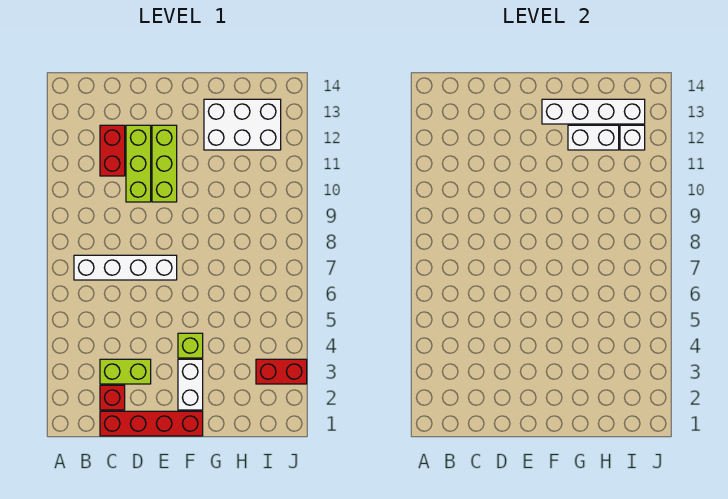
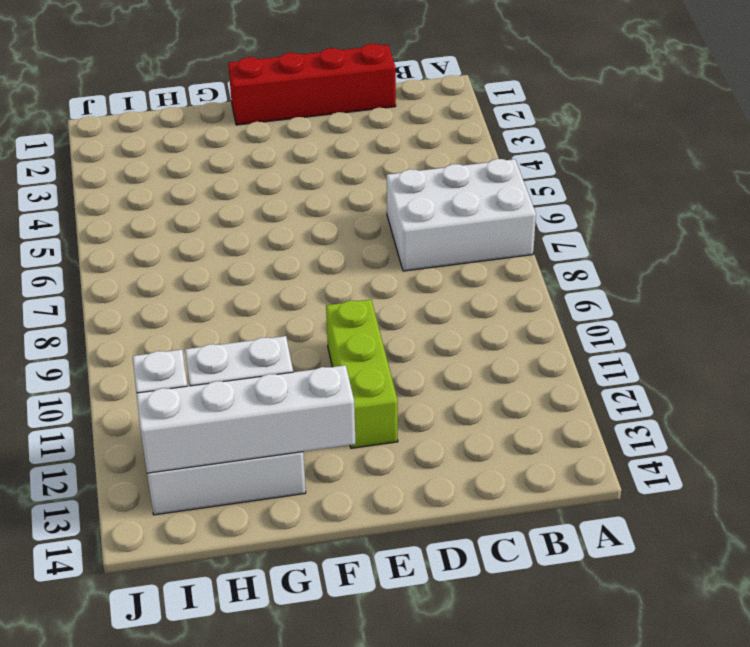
white 2x3 brick [387,159,536,271] -> white 1x4 brick [74,255,177,280]
none -> red 1x1 brick [100,385,125,410]
none -> lime 1x2 brick [100,359,151,384]
none -> red 1x2 brick [100,125,125,176]

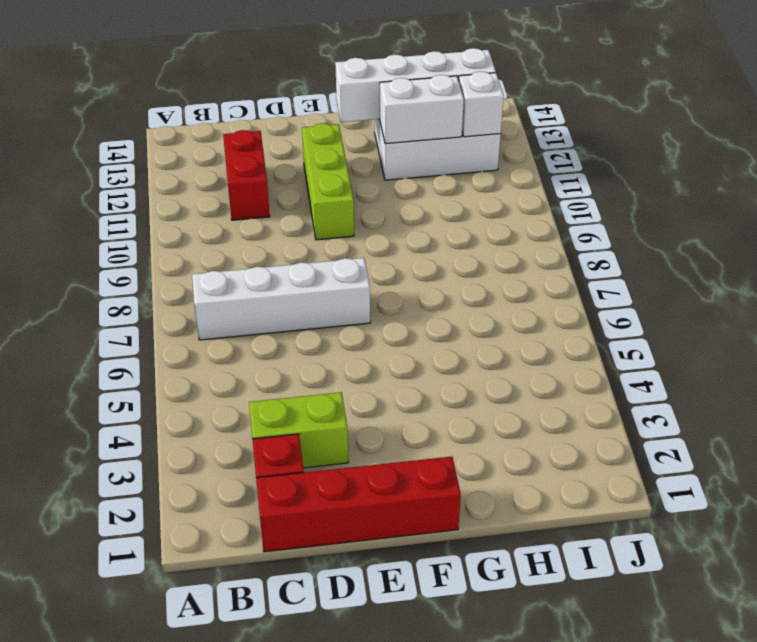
none -> lime 1x3 brick [126,125,151,202]
none -> white 1x2 brick [178,359,203,410]
none -> lime 1x1 brick [178,333,203,358]

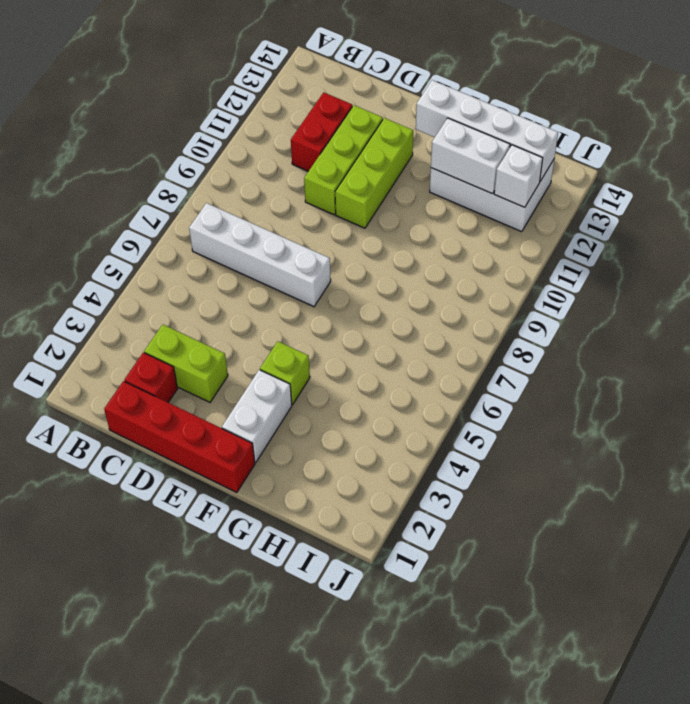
none -> red 1x2 brick [256,359,307,384]

